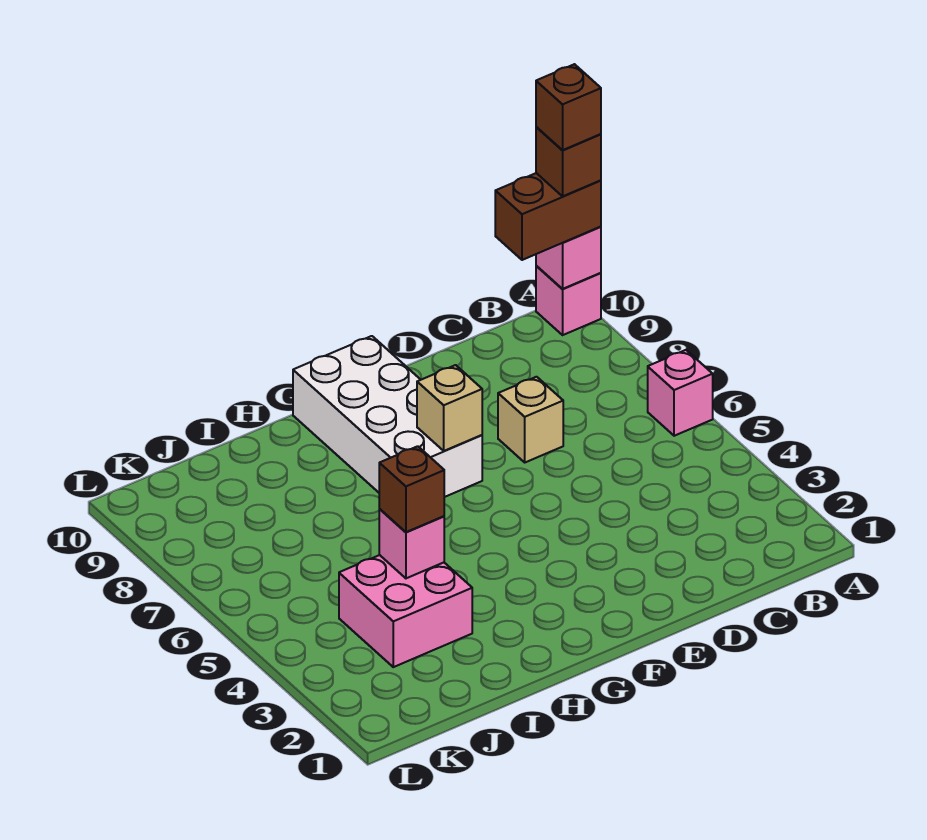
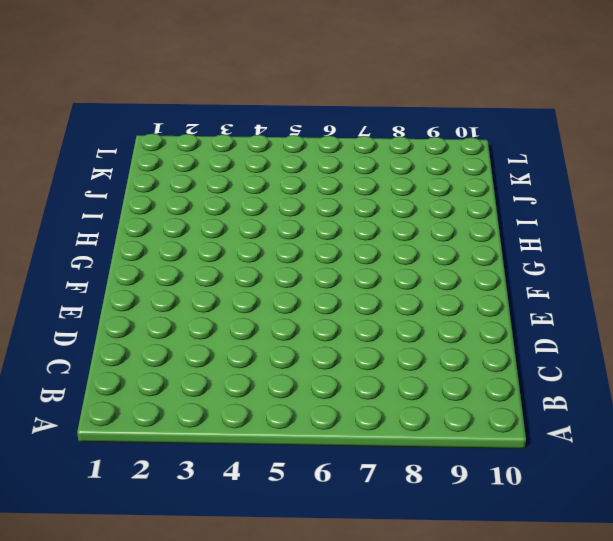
none -> pink 1x1 brick [648,350,713,436]
none -> pink 1x1 brick [536,266,601,335]
none -> tan 1x1 brick [498,377,563,462]

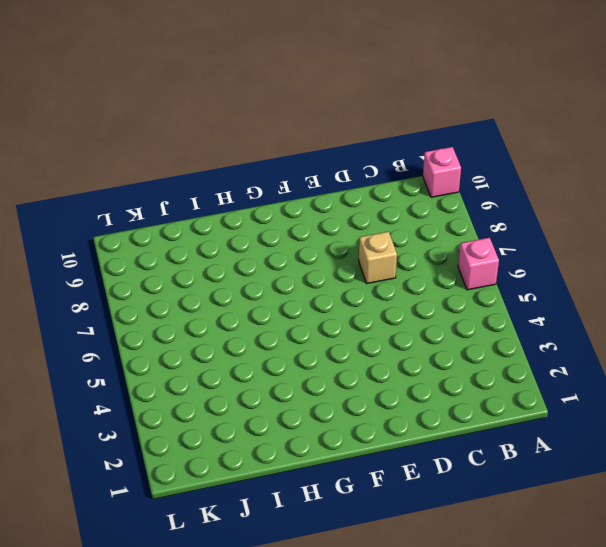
none -> white 2x4 brick [293,336,482,497]
none -> pink 2x2 brick [339,555,472,667]
none -> pink 1x1 brick [536,227,601,289]

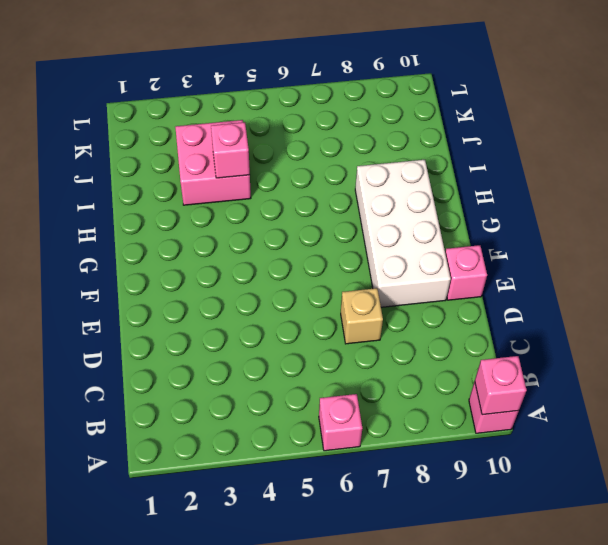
white 2x4 brick [355,160,451,307] -> white 2x4 brick turned to [293,336,482,497]
pink 1x1 brick [445,245,487,300] -> none
none -> tan 1x1 brick [417,365,482,451]
none -> brown 1x2 brick [495,173,601,260]
none -> brown 1x1 brick [379,446,444,532]

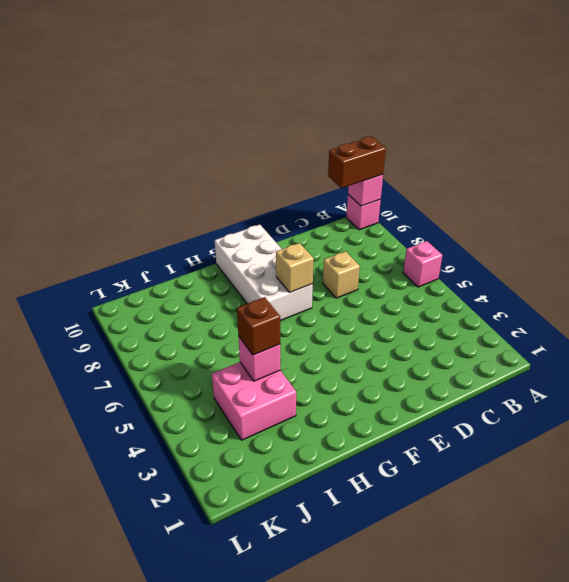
none -> brown 1x1 brick [536,127,601,196]
none -> brown 1x1 brick [536,64,601,150]

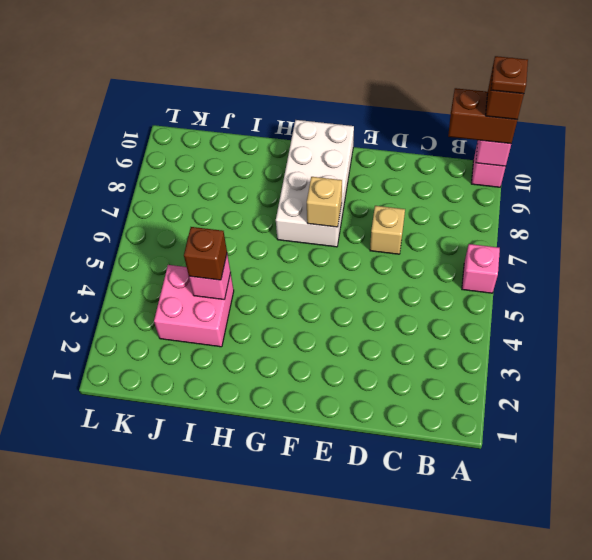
brown 1x1 plate [491,56,528,94] -> brown 1x1 brick [536,64,601,150]

